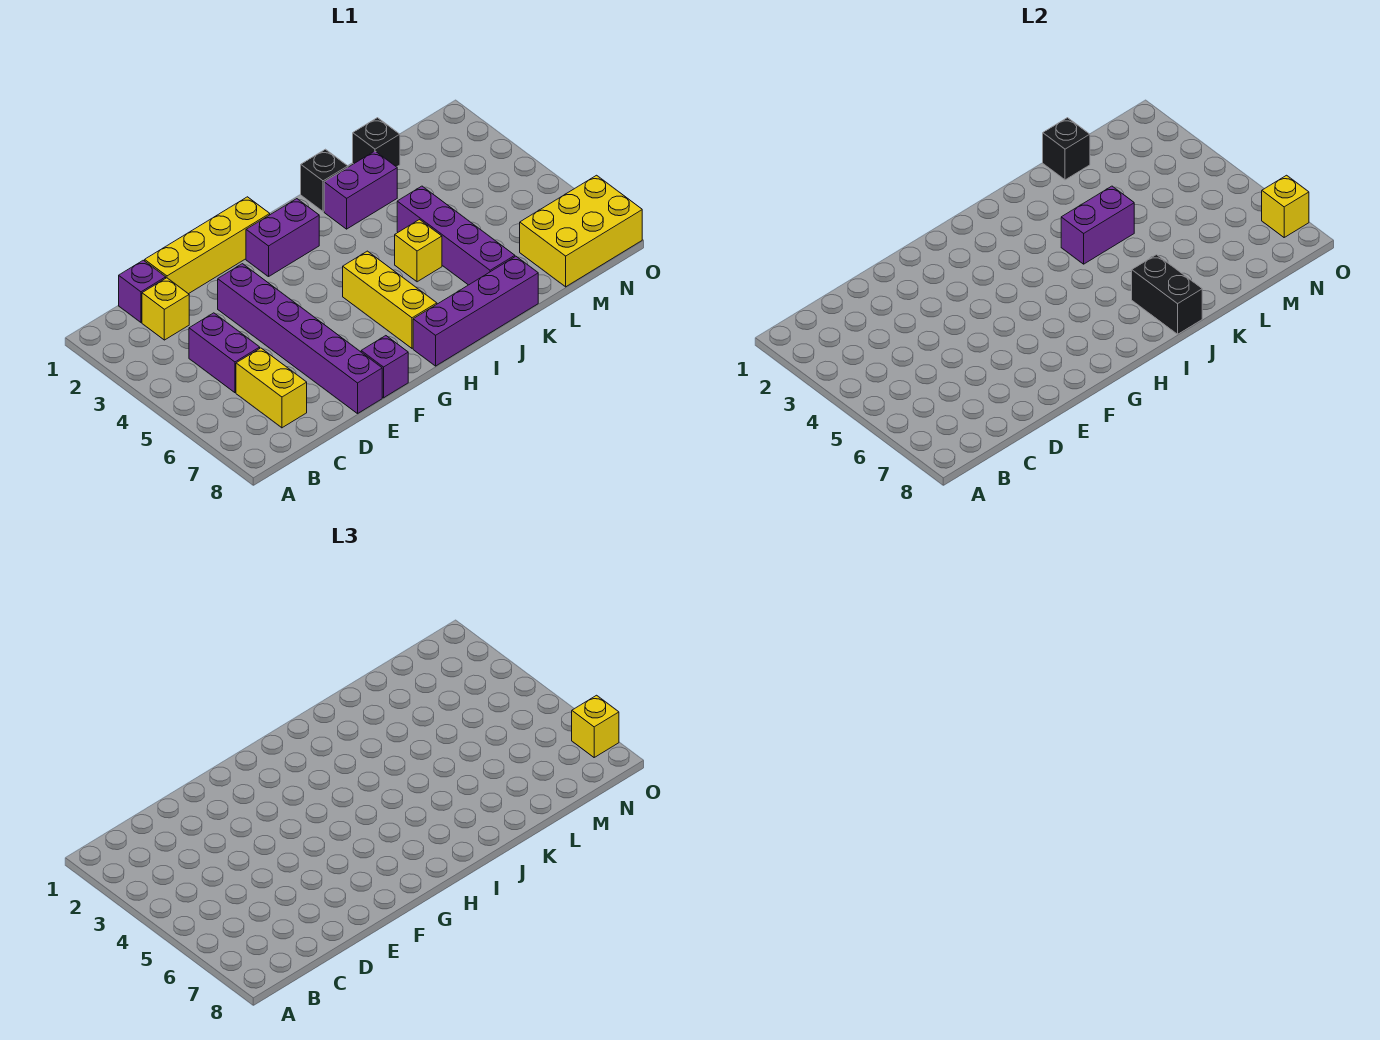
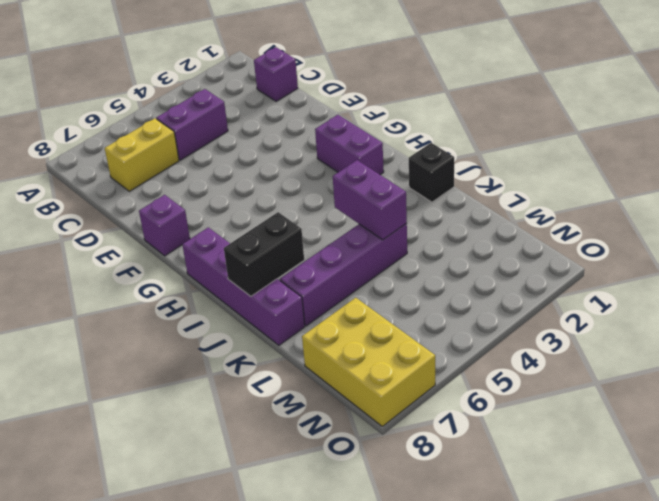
none -> yellow 1x1 brick [142,278,189,340]
none -> yellow 1x4 brick [145,197,270,294]
none -> purple 1x6 brick [218,264,382,414]

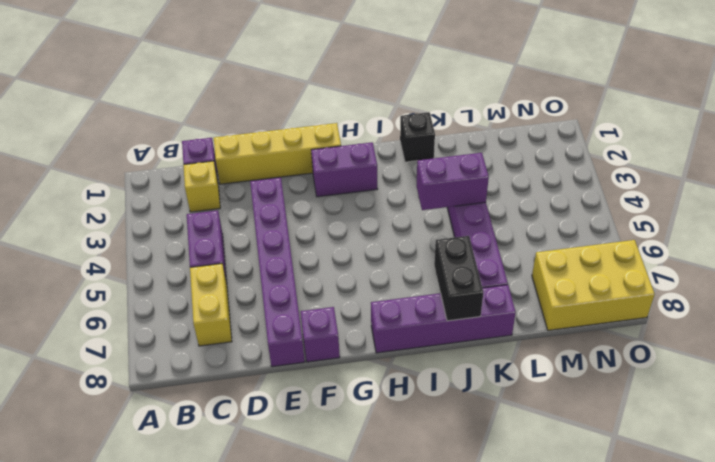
none -> yellow 1x3 brick [343,251,437,348]
none -> purple 1x2 brick [324,151,397,229]
none -> yellow 1x1 brick [395,220,442,282]

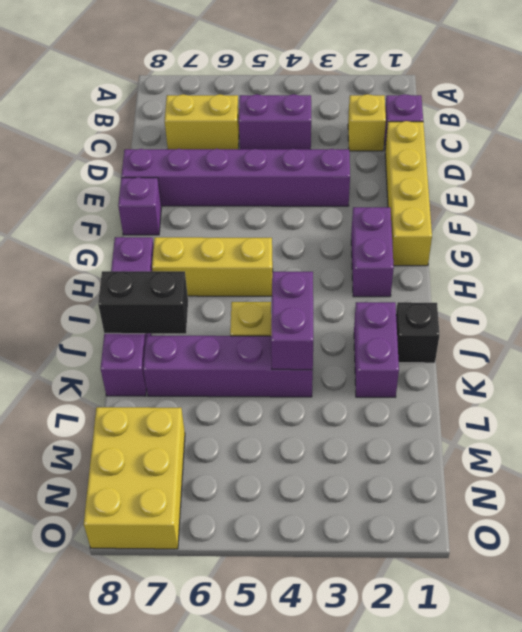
none -> black 1x1 brick [353,118,400,167]
none -> black 1x1 brick [1043,118,1090,180]
none -> yellow 1x1 brick [1262,175,1309,237]

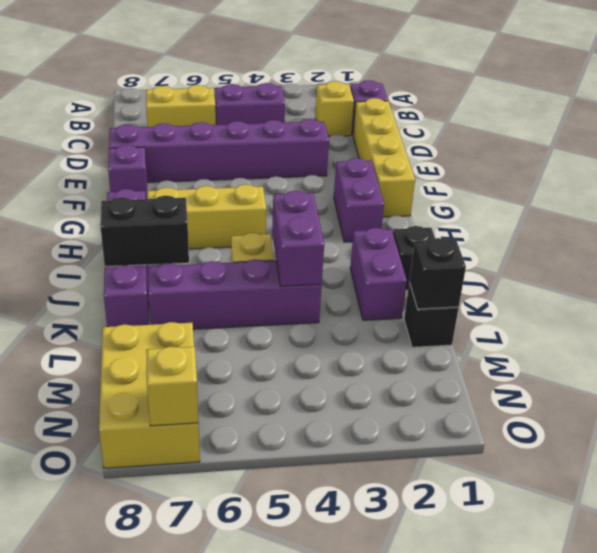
none -> yellow 1x1 brick [572,695,619,757]

